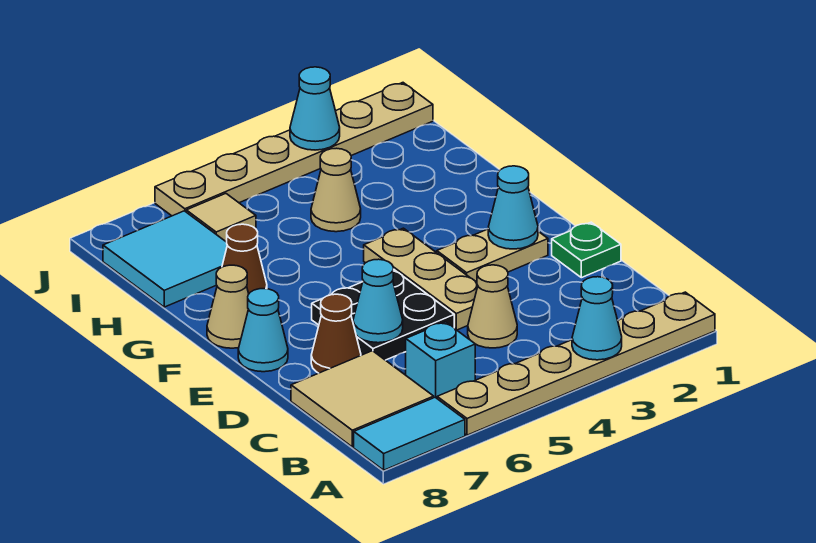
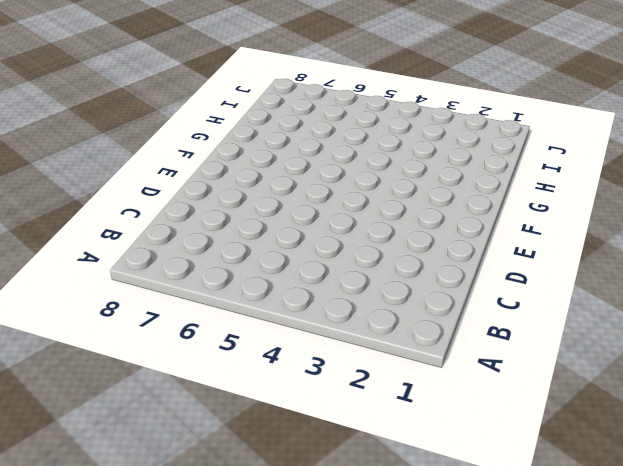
none -> tan 1x6 plate [437,292,715,435]
none -> cyan 1x2 tile [354,397,465,470]
none -> cyan 1x1 brick [406,322,475,398]

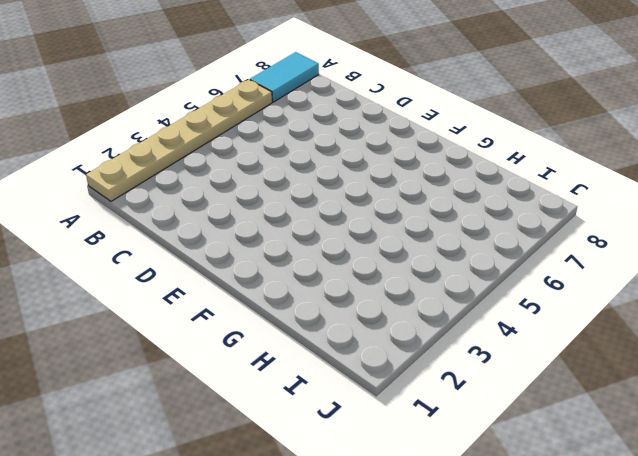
none -> cyan 1x1 brick [406,322,475,398]
none -> tan 2x2 tile [291,351,434,447]
none -> tan 1x1 cone [468,265,517,348]

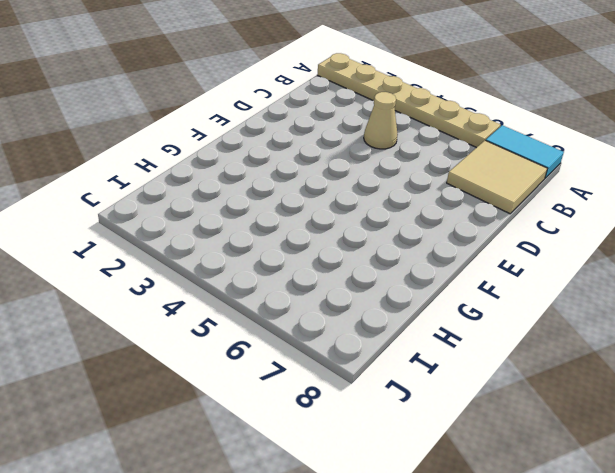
none -> cyan 1x1 brick [406,322,475,398]
none -> green 1x1 plate [552,222,621,278]
none -> tan 1x3 plate [364,228,478,330]

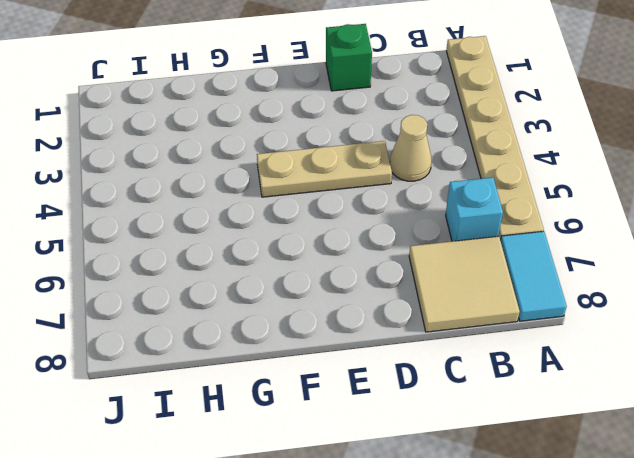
green 1x1 brick [326,24,372,91] -> green 1x1 plate [552,222,621,278]
none -> black 2x2 plate [312,269,454,360]
none -> brown 1x1 cone [311,294,361,373]
none -> tan 1x2 plate [437,229,548,282]

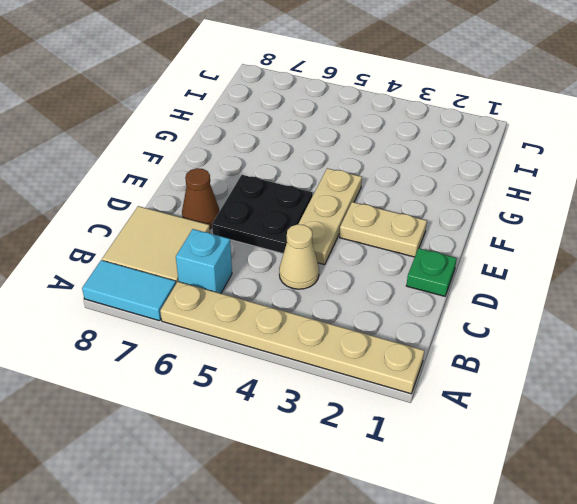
none -> cyan 1x1 cone [238,289,288,372]
none -> tan 1x1 cone [207,265,249,348]
none -> brown 1x1 cone [222,224,267,293]

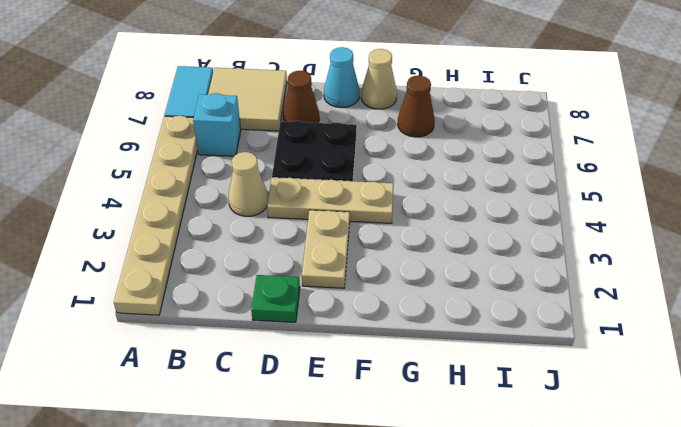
none -> tan 1x1 cone [311,148,361,232]
none -> cyan 2x2 tile [103,211,227,307]
none -> tan 1x1 tile [186,194,256,242]

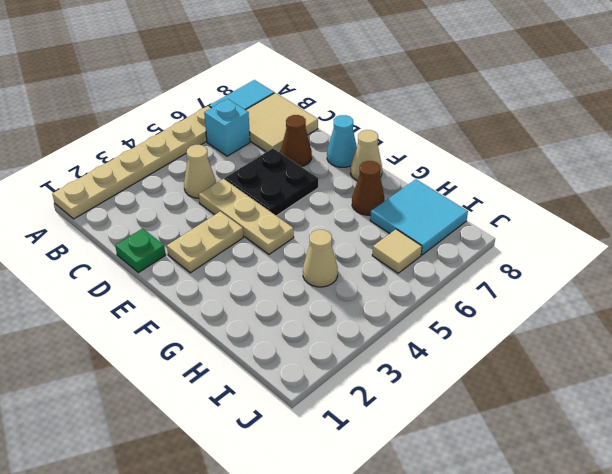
none -> tan 1x6 plate [155,83,433,216]
none -> cyan 1x1 cone [572,277,622,360]
none -> cyan 1x1 cone [353,259,403,343]

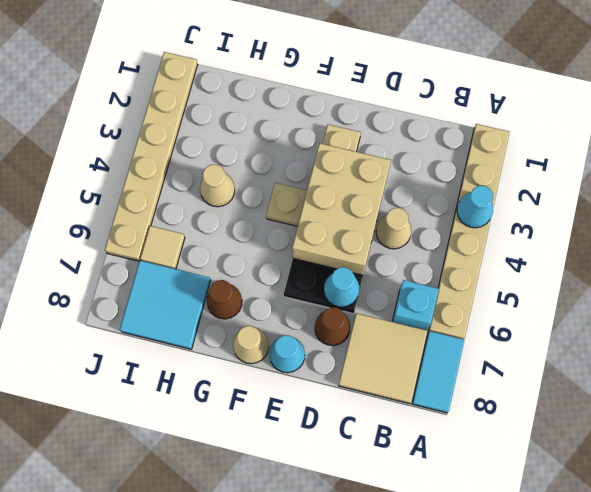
tan 2x3 brick [292,143,391,275] -> none
none -> green 1x1 plate [552,222,621,278]
none -> cyan 1x1 cone [488,166,538,249]
none -> cyan 1x1 cone [290,67,340,150]

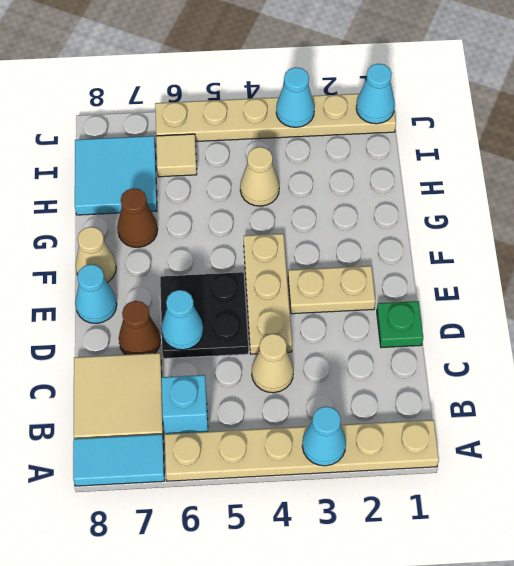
cyan 1x1 cone [356,64,395,124] -> cyan 1x1 cone moved to [488,166,538,249]

